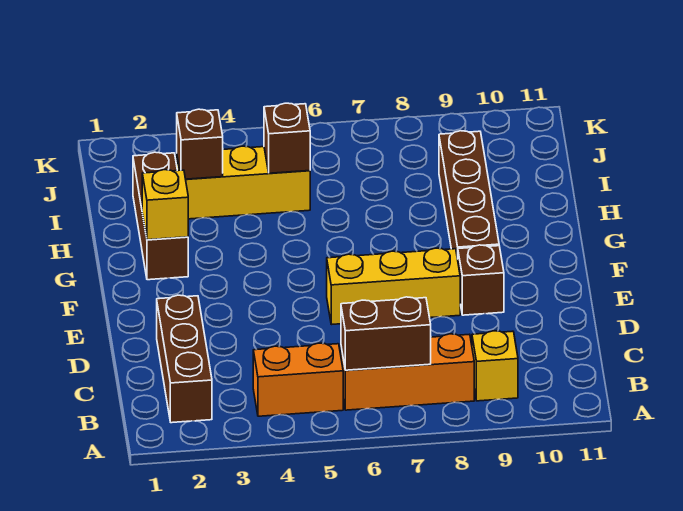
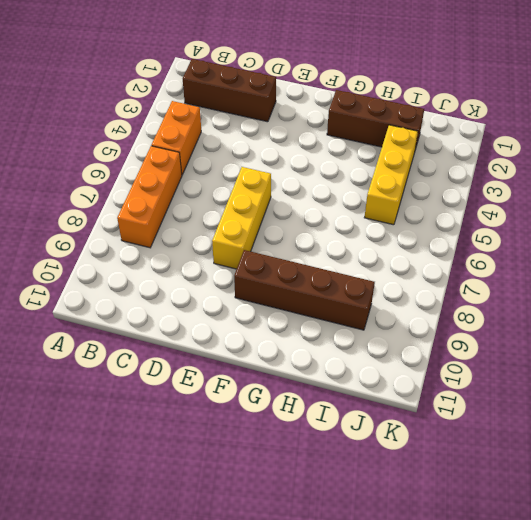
none -> yellow 1x1 brick [472,331,518,401]
none -> brown 1x1 brick [458,245,504,315]
none -> brown 1x2 brick [341,297,431,370]

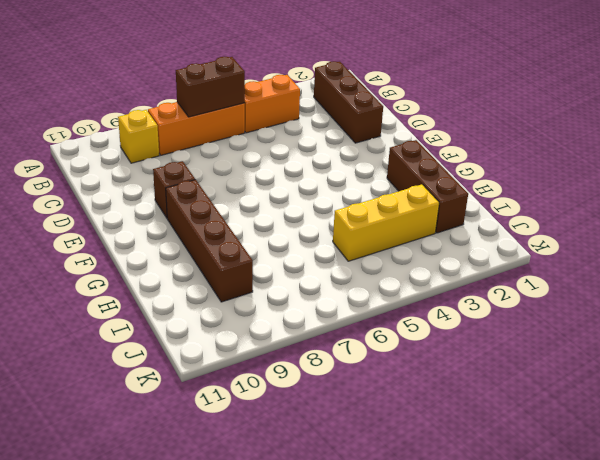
none -> yellow 1x3 brick [327,248,460,325]
none -> yellow 1x1 brick [142,170,188,240]
none -> brown 1x1 brick [177,109,223,179]

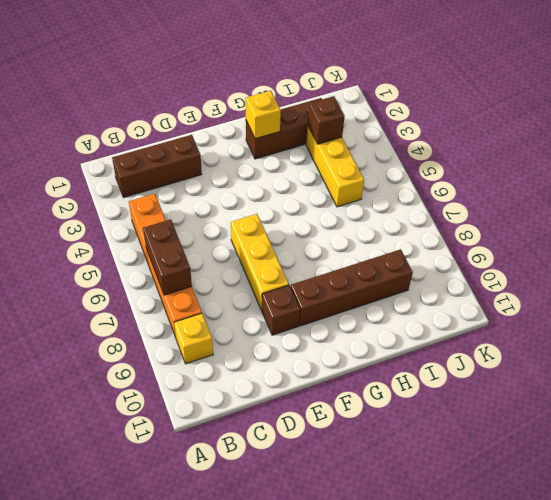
none -> brown 1x1 brick [264,103,310,173]

